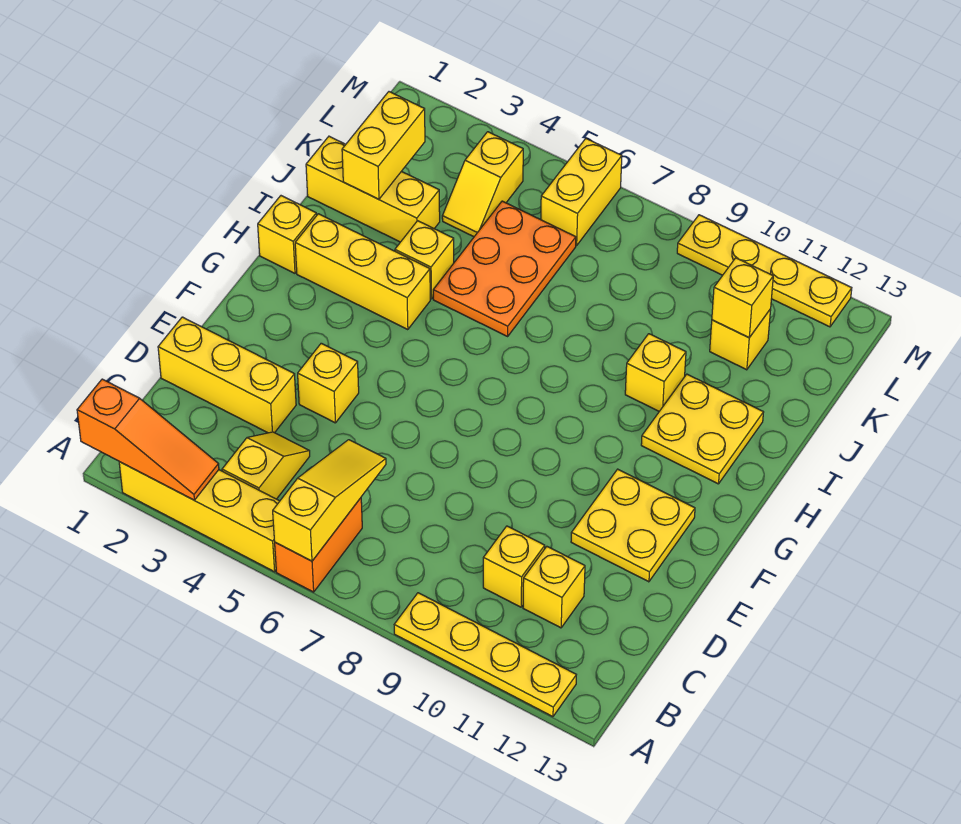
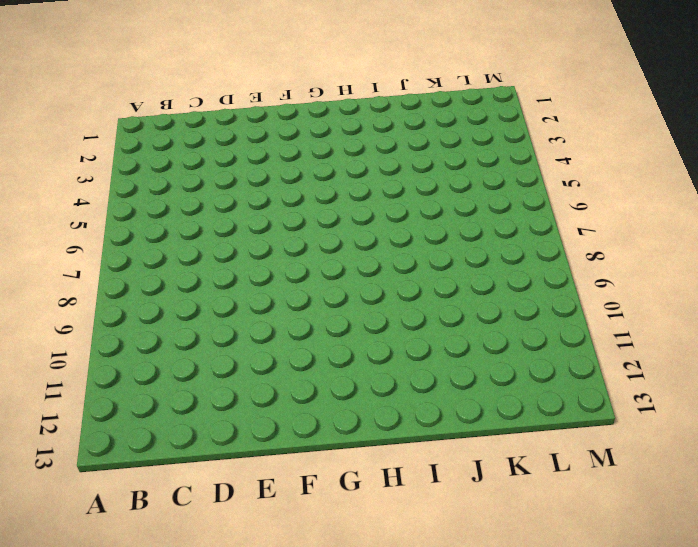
none -> yellow 1x4 brick [119,462,280,572]
none -> orange 1x2 brick [275,498,362,592]
none -> yellow 1x4 plate [394,593,576,717]

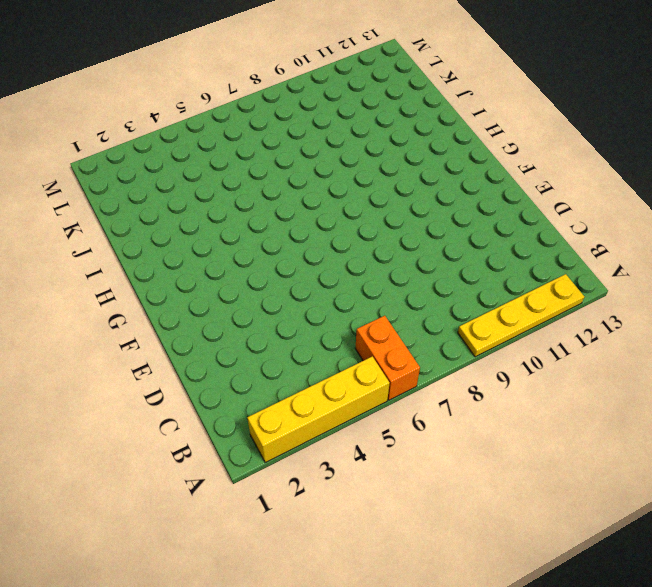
none -> yellow 1x2 slope [222,432,310,499]
none -> yellow 1x1 brick [483,526,545,607]
none -> yellow 1x1 brick [523,547,585,628]

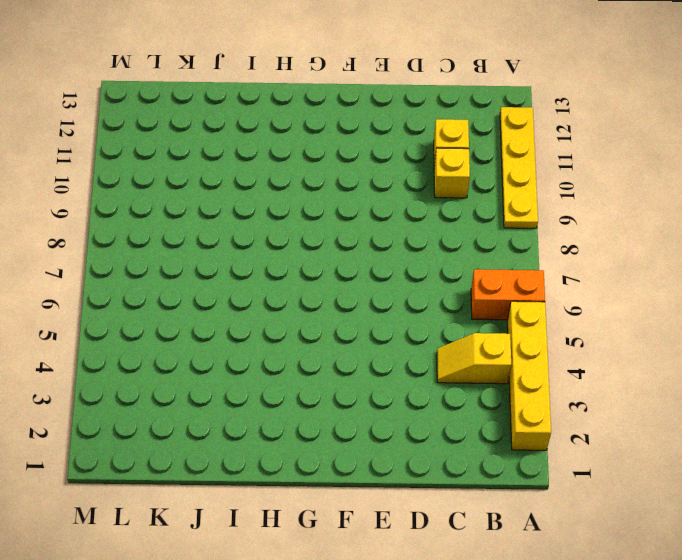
none -> yellow 1x3 brick [158,317,296,433]
none -> yellow 1x1 brick [298,343,359,423]
none -> yellow 2x2 plate [571,469,695,582]

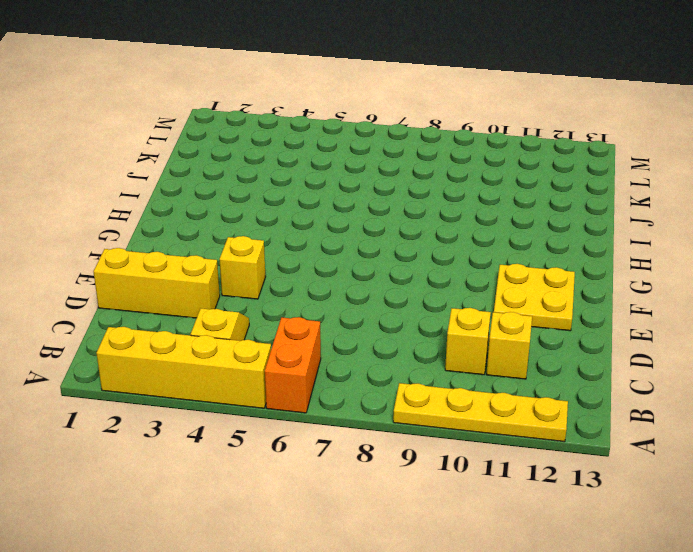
none -> yellow 1x1 brick [258,196,317,273]
none -> yellow 1x3 brick [295,214,430,330]
none -> yellow 2x2 plate [641,374,764,484]

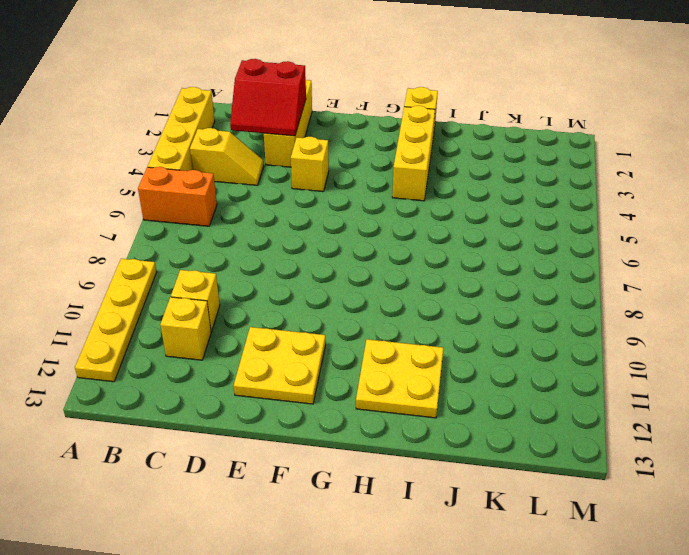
red 2x2 slope [230,59,306,136] -> none
none -> yellow 1x1 brick [395,221,454,299]
none -> orange 2x3 plate [433,201,576,336]
none -> yellow 1x1 brick [625,334,686,411]

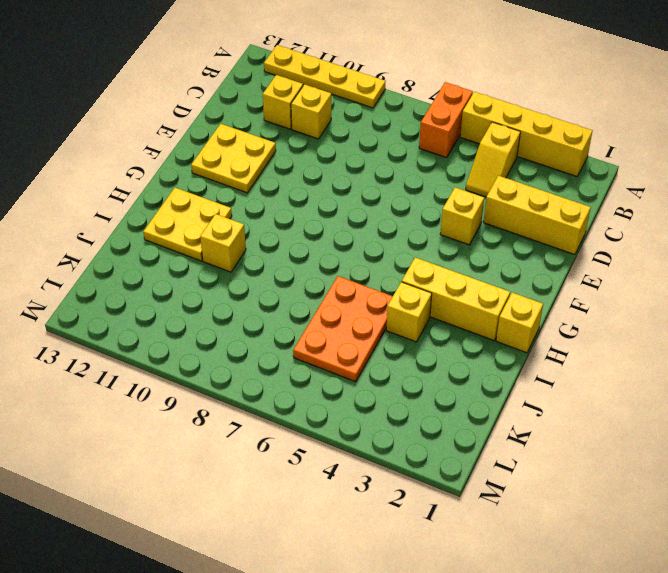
none -> yellow 1x3 brick [306,136,440,242]
none -> yellow 1x2 slope [442,132,523,237]
none -> yellow 1x1 brick [710,309,771,370]

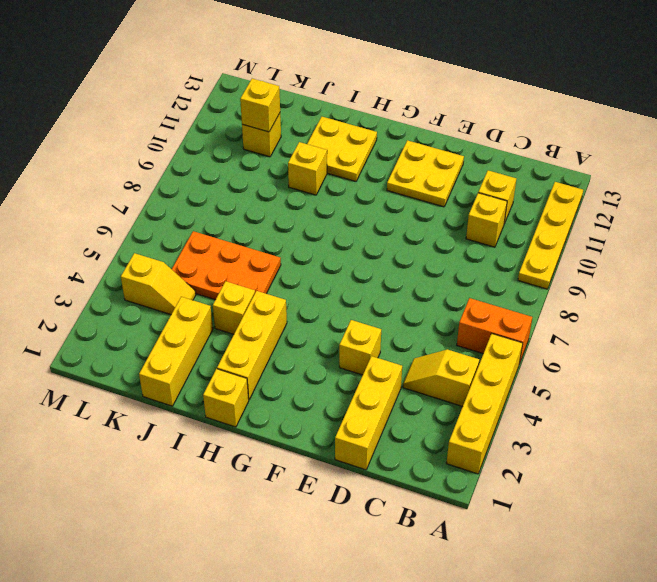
none -> yellow 1x2 brick [541,139,622,246]
none -> yellow 1x4 plate [677,215,852,327]
none -> orange 1x3 slope [77,379,219,500]

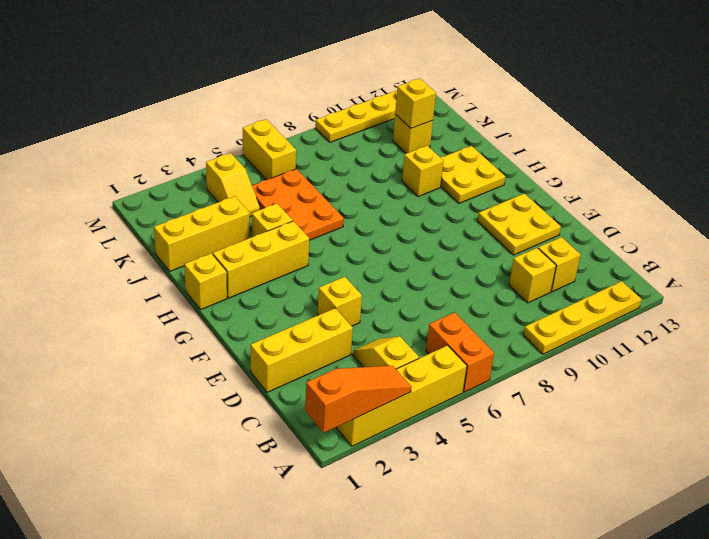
none -> yellow 1x3 slope [273,440,386,561]
none -> yellow 1x2 brick [342,92,425,199]

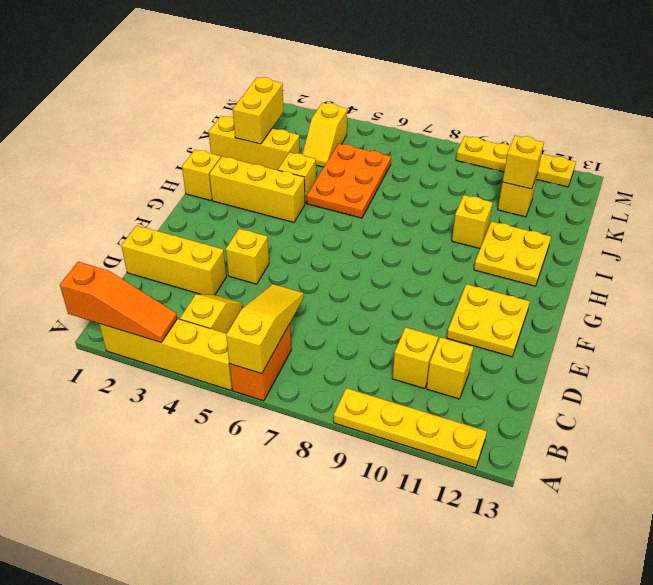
none -> yellow 1x2 brick [541,139,622,246]

